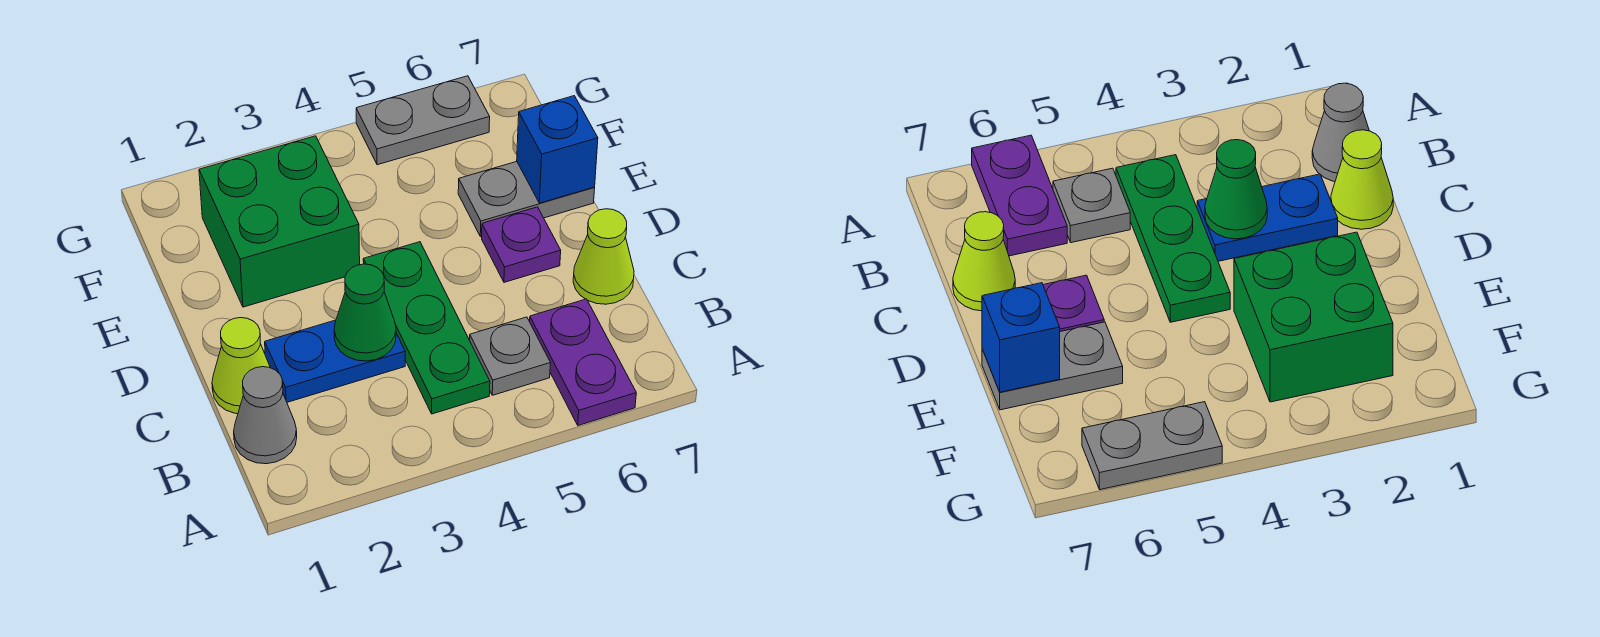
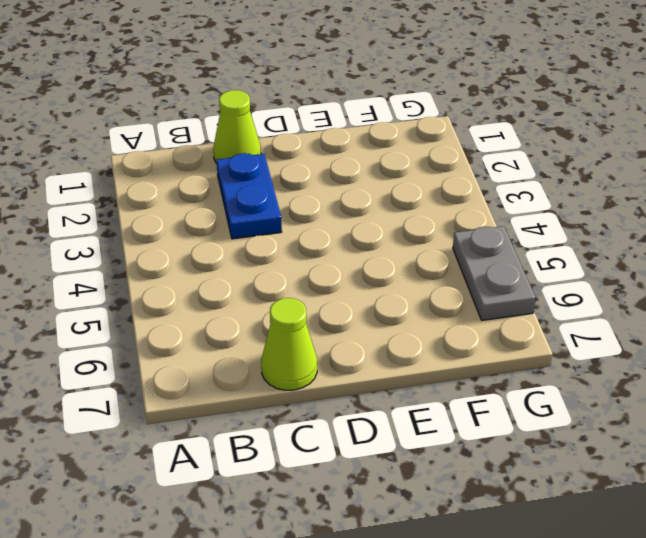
none -> purple 1x2 plate [530,299,636,425]
none -> grey 1x1 cone [234,367,297,464]
none -> green 1x3 plate [363,242,490,414]

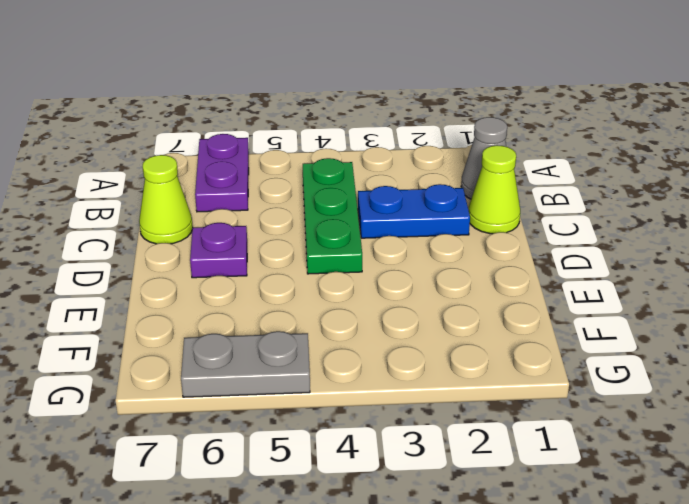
none -> grey 1x1 plate [470,317,550,395]
none -> green 2x2 brick [199,136,360,307]
none -> grey 1x2 plate [458,162,595,237]

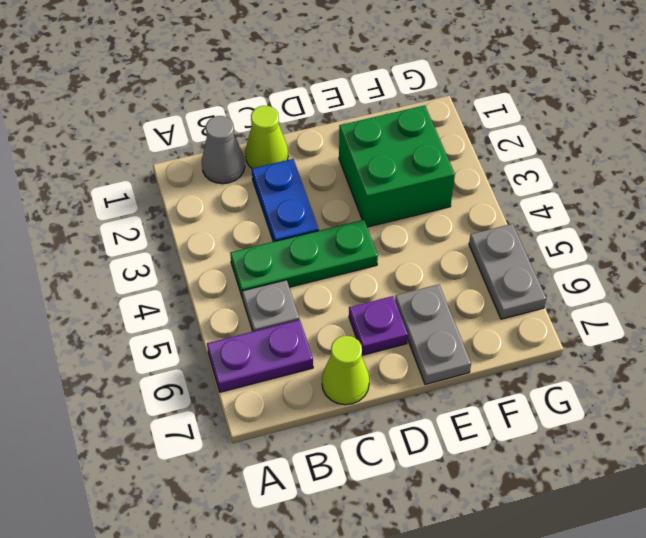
none -> green 1x1 cone [334,264,396,361]
none -> blue 1x1 brick [517,96,598,203]

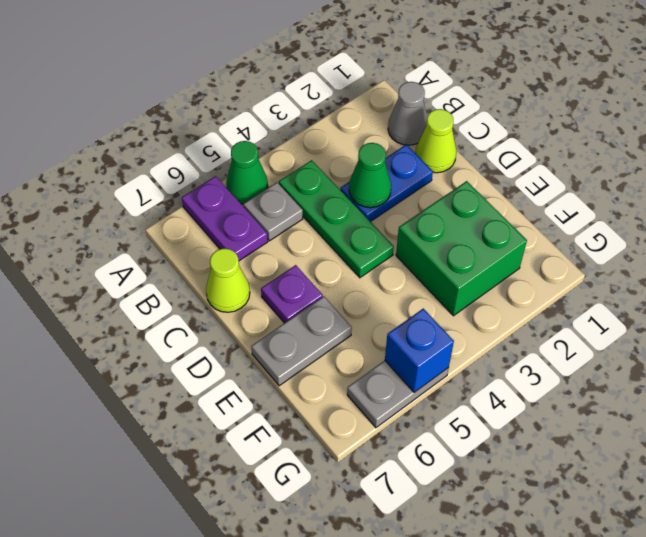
green 1x1 cone [226,141,268,204] -> none
blue 1x1 brick [385,309,454,392] -> blue 1x1 brick moved to [517,96,598,203]

